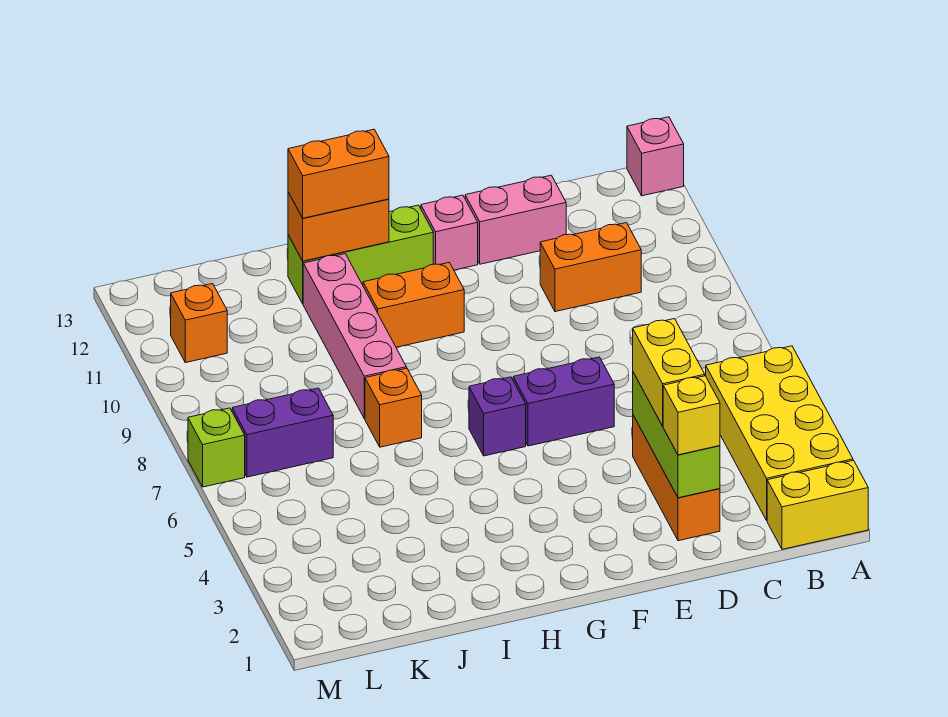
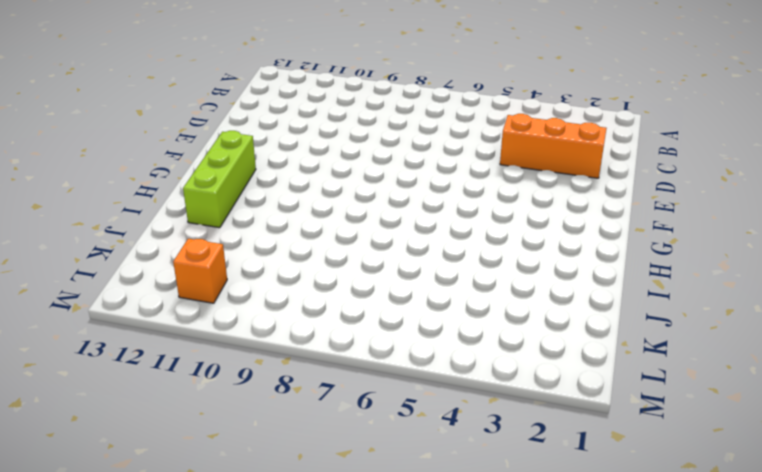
none -> yellow 1x2 brick [767,460,868,549]
none -> yellow 2x4 brick [706,346,853,520]
none -> pink 1x1 brick [627,117,684,196]

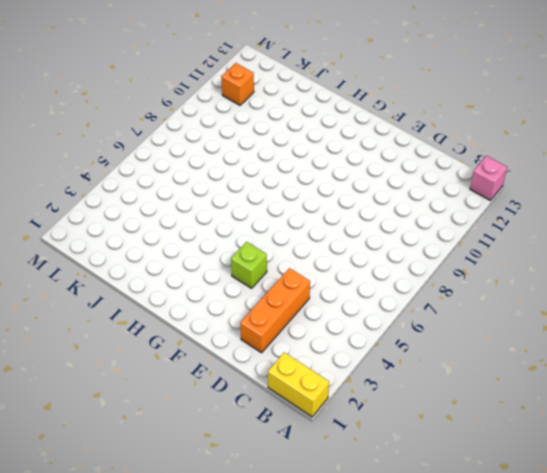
lime 1x1 brick [231,242,267,288] -> lime 1x1 brick moved to [188,408,245,487]
none -> yellow 2x4 brick [706,346,853,520]
none -> orange 1x2 brick [540,223,641,312]
none -> pink 1x2 brick [465,175,566,264]

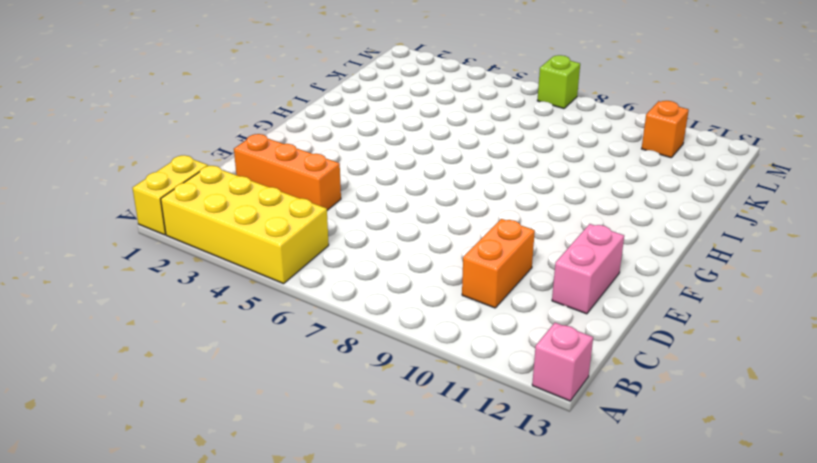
none -> purple 1x2 brick [513,357,614,446]
none -> pink 1x1 brick [421,195,478,270]
none -> purple 1x1 brick [469,377,526,456]

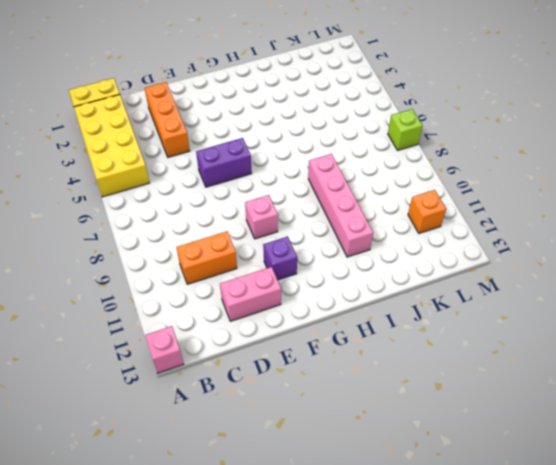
pink 1x1 brick [245,195,278,239] -> pink 1x1 brick moved to [421,195,478,270]
purple 1x1 brick [263,237,297,280] -> purple 1x1 brick moved to [469,377,526,456]
none -> orange 1x2 brick [363,263,464,347]
none -> lime 1x3 brick [288,205,433,304]
none -> orange 1x1 brick [365,368,422,447]

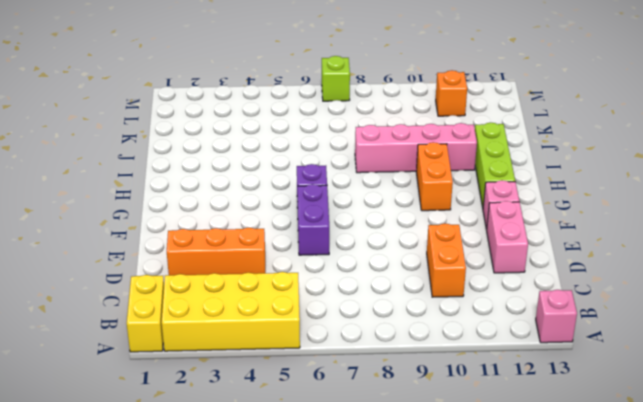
none -> orange 1x1 brick [365,368,422,447]
none -> purple 1x2 brick [232,388,333,477]
none -> lime 1x3 brick [633,372,720,498]

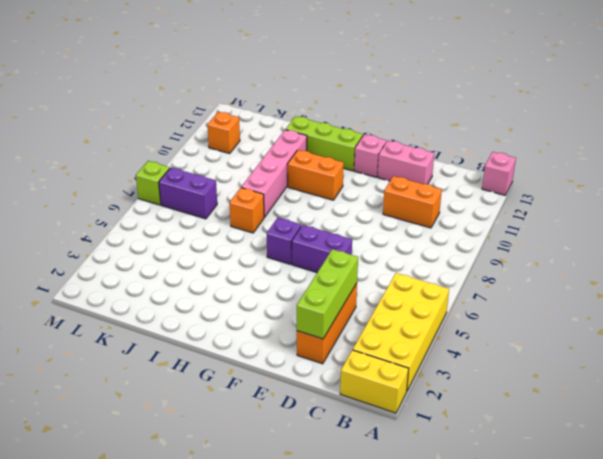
none -> orange 1x2 brick [288,192,389,261]
none -> yellow 1x1 brick [663,376,720,455]
none -> yellow 1x2 brick [633,319,705,426]

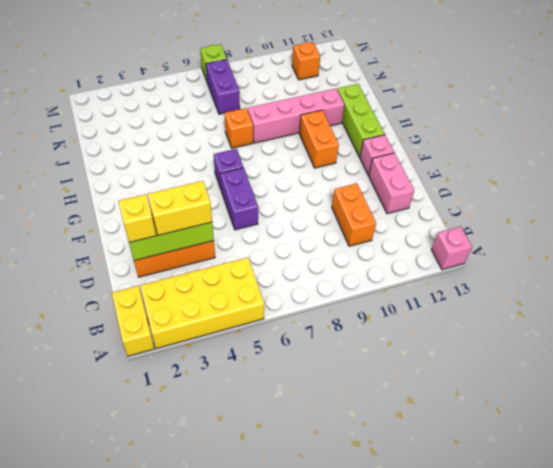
none -> orange 1x2 brick [288,192,389,261]
none -> orange 1x2 brick [288,129,389,218]

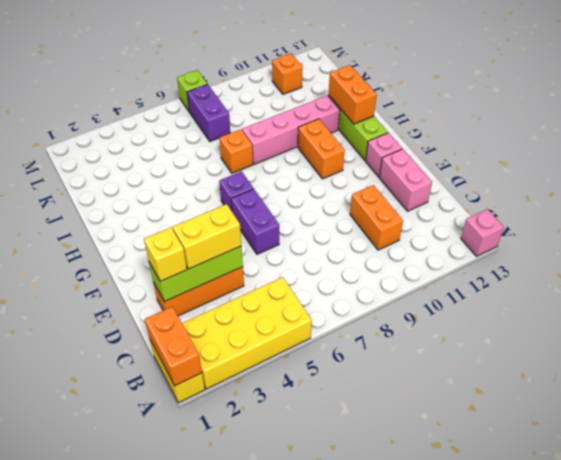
orange 1x2 brick [145,307,202,386] -> orange 1x2 brick moved to [288,129,389,218]

